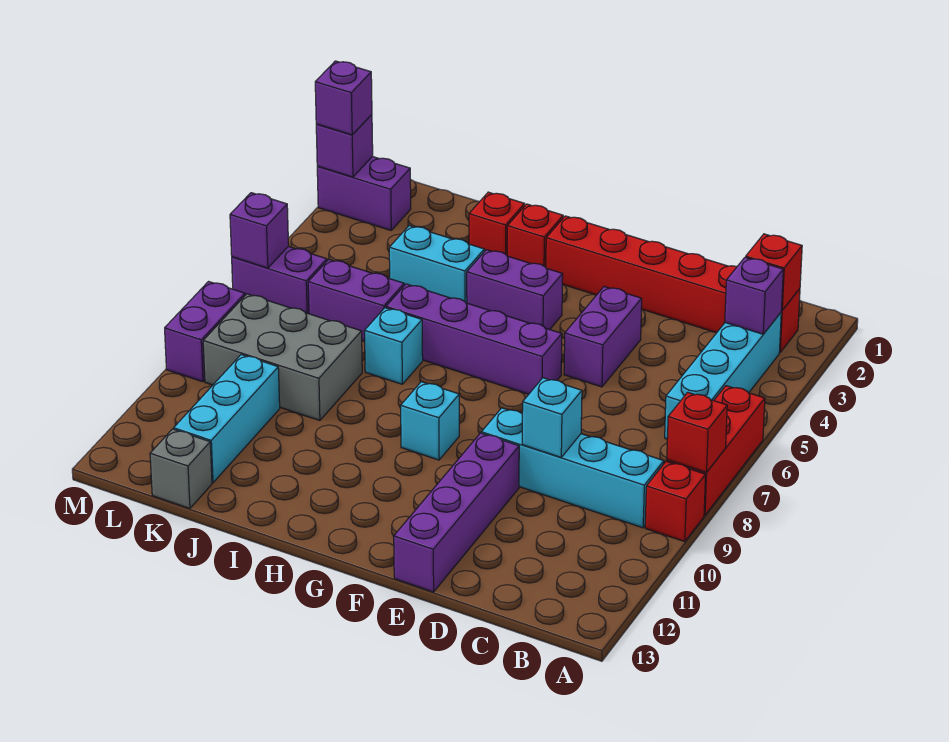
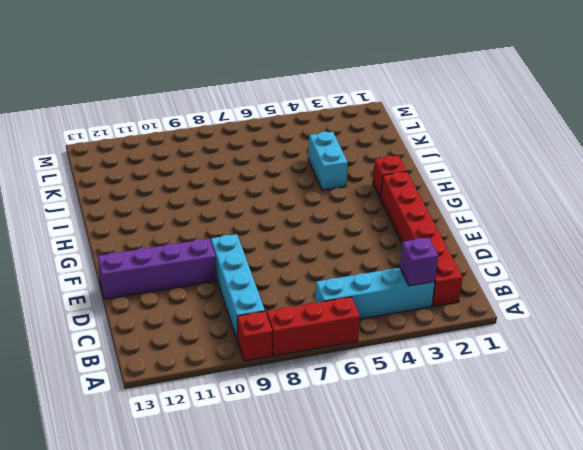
none -> purple 1x2 brick [564,287,642,387]
none -> purple 1x4 brick [386,284,562,394]
none -> purple 1x2 brick [467,250,563,330]

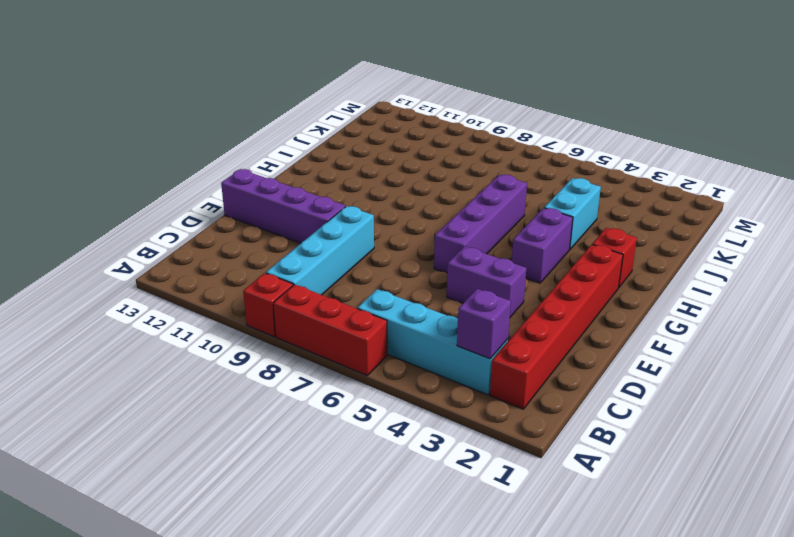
none -> cyan 1x1 brick [401,382,459,460]
none -> red 1x1 brick [469,192,525,255]
none -> cyan 1x1 brick [364,308,423,384]

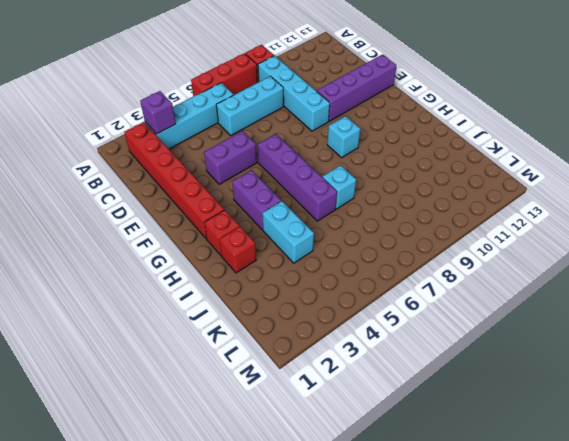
cyan 1x3 brick [216,76,284,135] -> cyan 1x3 brick moved to [174,355,280,483]
none -> purple 1x2 brick [308,260,404,341]
none -> grey 2x3 brick [203,294,362,420]
none -> grey 1x1 brick [150,429,212,508]

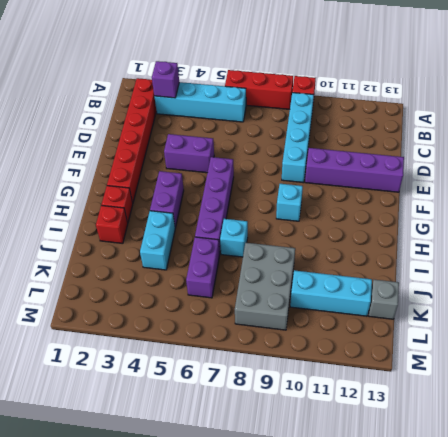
none -> purple 1x2 brick [317,157,411,230]
none -> purple 1x2 brick [232,247,327,314]
none -> purple 1x2 brick [165,282,245,382]

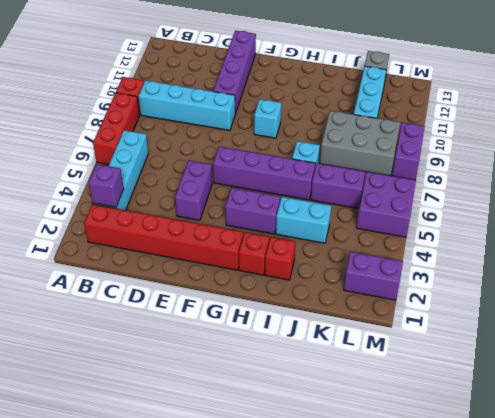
purple 2x2 brick [356,172,416,237] -> purple 1x2 brick [232,247,327,314]
none -> red 1x1 brick [667,392,727,473]
none -> red 1x1 brick [746,234,802,310]
none -> cyan 1x1 brick [522,378,582,457]

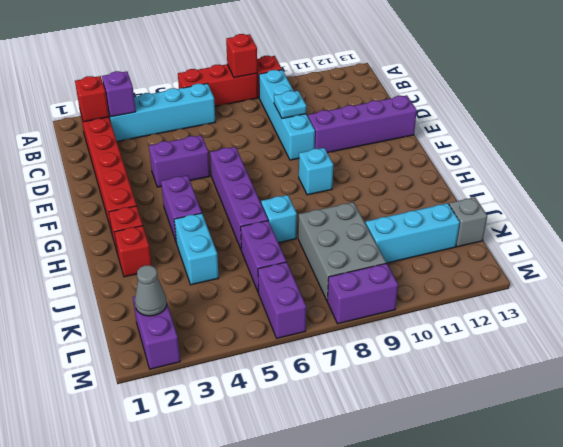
cyan 1x1 plate [274,91,306,118] -> cyan 1x1 brick [522,378,582,457]
grey 1x1 cone [135,265,167,316] -> none
none -> purple 1x1 brick [316,115,373,177]
none -> purple 1x1 brick [230,193,289,268]
none -> purple 1x1 brick [315,61,372,135]

